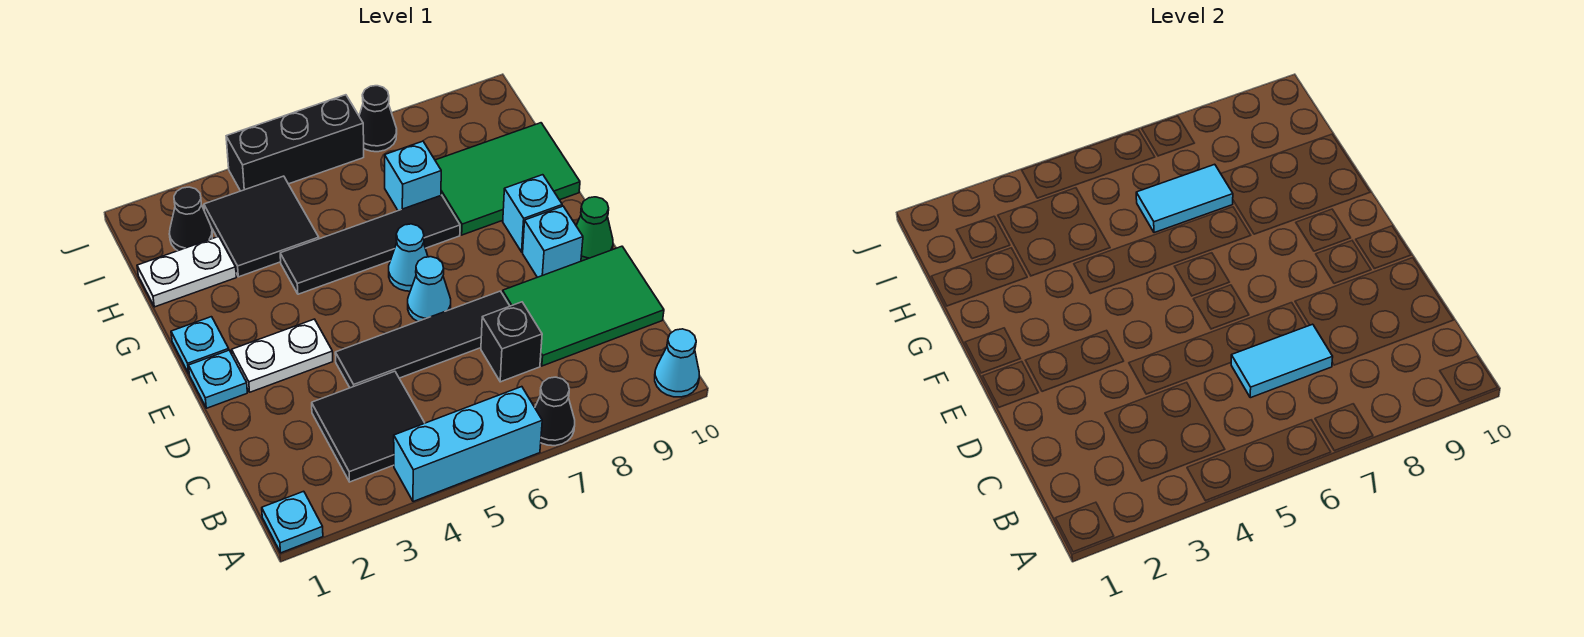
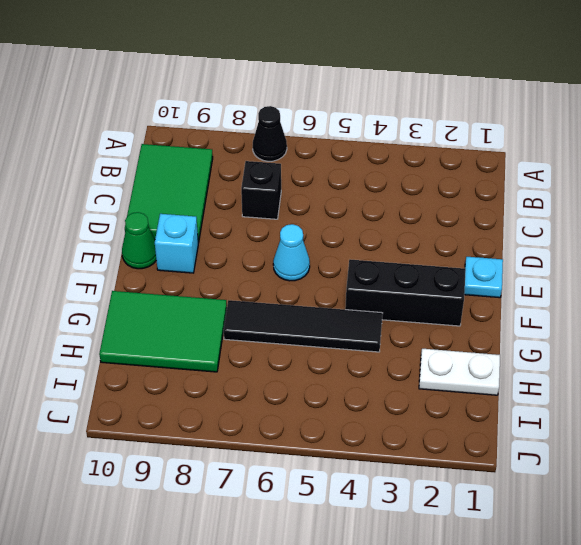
green 2x3 tile [125,144,213,243] -> green 2x3 tile turned to [502,246,664,366]
black 1x3 brick [345,259,466,326] -> black 1x3 brick moved to [226,95,364,191]
none -> cyan 1x1 plate [262,491,323,553]
none -> cyan 1x3 brick [394,387,542,502]
none -> cyan 1x1 cone [655,329,699,397]

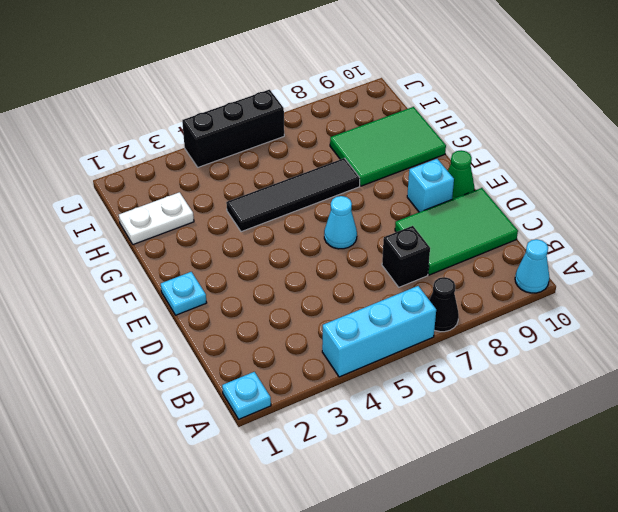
none -> black 2x2 tile [312,371,424,482]
none -> black 1x4 tile [335,291,509,388]
none -> white 1x2 plate [232,319,333,392]

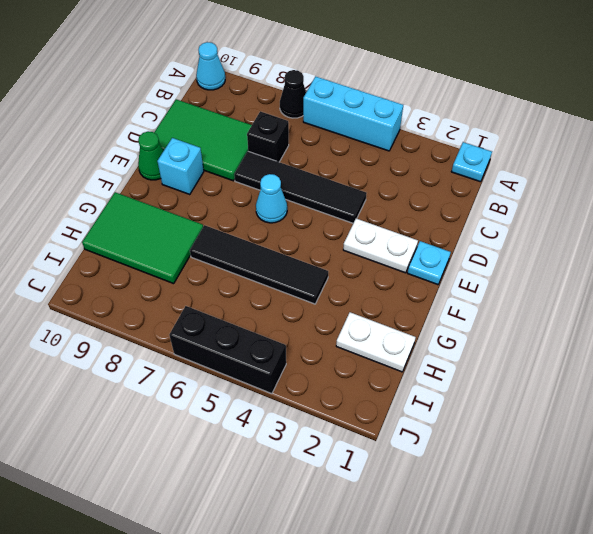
none -> black 2x2 tile [312,371,424,482]
none -> cyan 1x1 plate [171,317,229,373]
none -> cyan 1x1 cone [389,224,428,291]

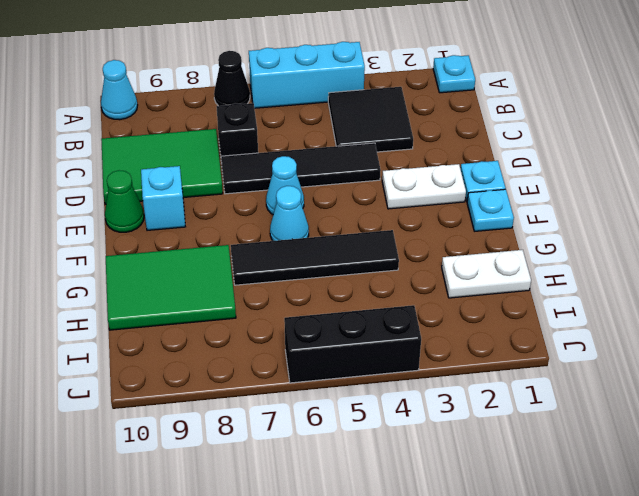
none -> cyan 1x1 brick [503,175,562,252]
none -> black 2x2 tile [204,176,319,277]
none -> cyan 1x1 brick [385,141,441,211]

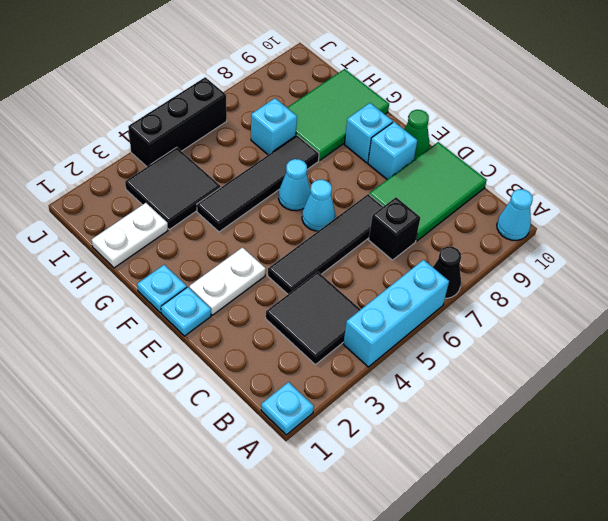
none -> black 1x1 cone [169,187,212,251]
none -> black 1x1 cone [359,86,397,152]
none -> cyan 1x2 tile [1231,324,1333,398]

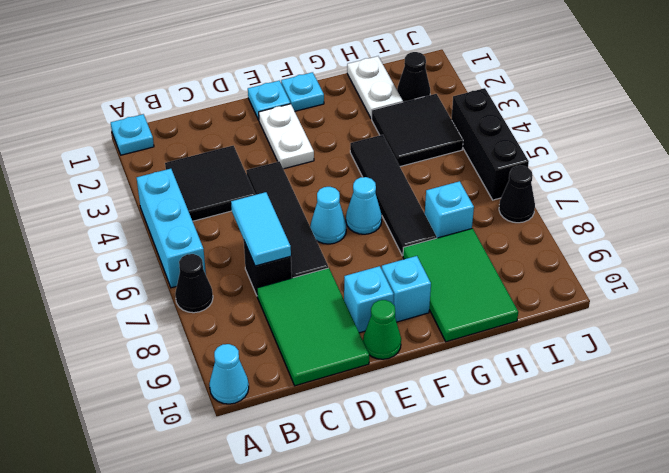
none -> cyan 1x2 tile [1136,164,1233,233]

